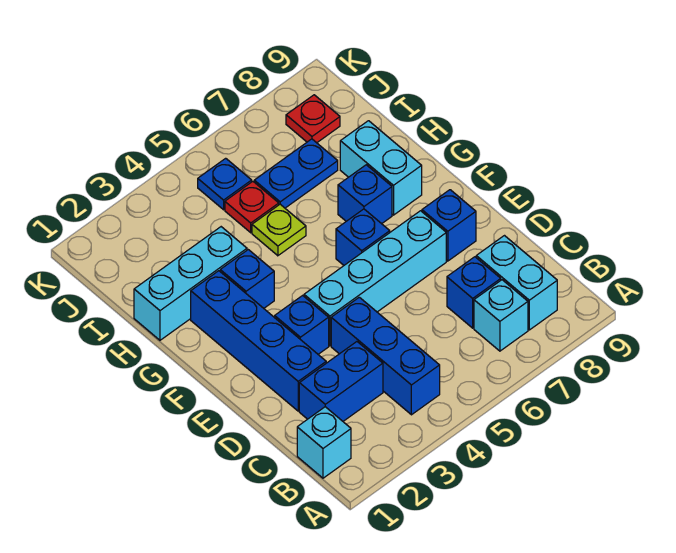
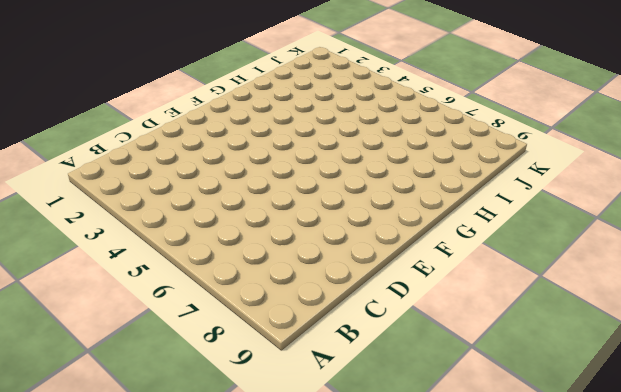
none -> cyan 1x1 brick [297,407,351,478]
none -> blue 1x3 brick [331,297,440,415]
none -> cyan 1x1 brick [474,280,528,351]

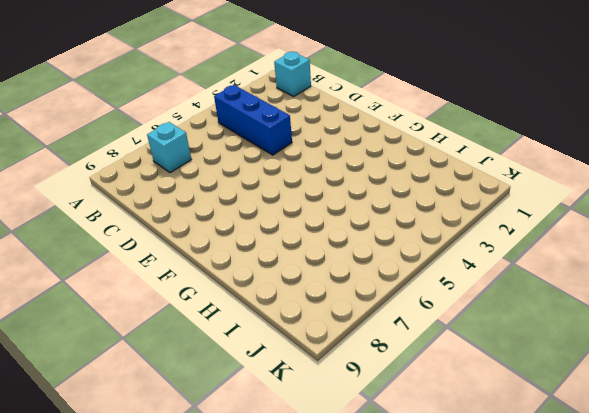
none -> cyan 1x2 brick [476,236,557,330]
none -> blue 1x2 brick [299,342,383,421]
none -> blue 1x1 brick [447,257,501,328]

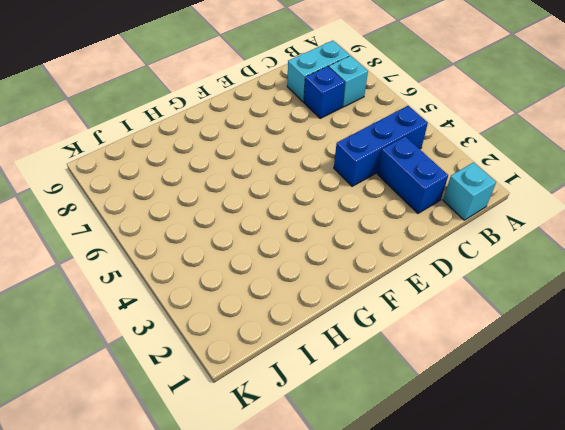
none -> blue 1x4 brick [191,271,326,411]
none -> blue 1x1 brick [275,295,329,354]
none -> cyan 1x4 brick [304,211,446,346]

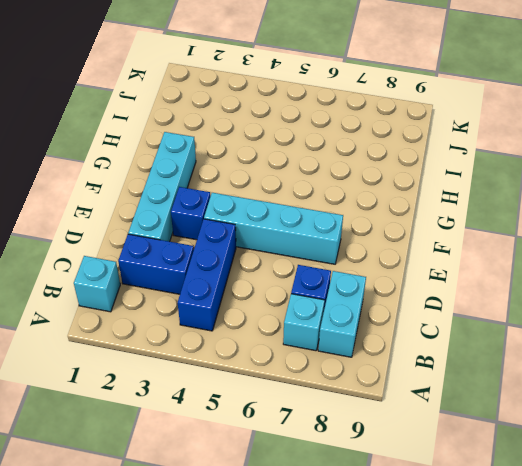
cyan 1x4 brick [128,132,196,242] -> blue 1x4 brick [191,271,326,411]
none -> blue 1x1 brick [422,190,476,261]
none -> blue 1x1 brick [336,209,390,265]
none -> blue 1x1 brick [220,250,274,308]

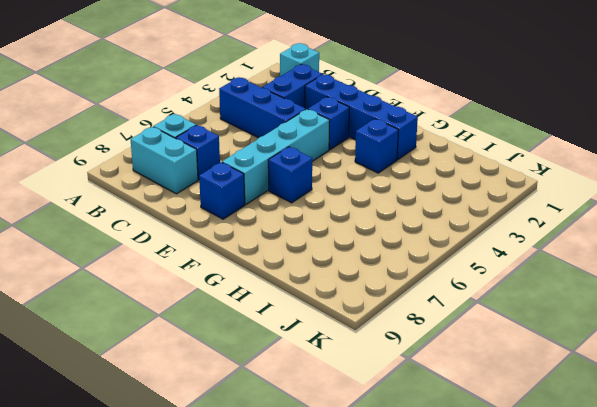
none -> blue 1x1 brick [338,165,392,224]
none -> cyan 1x2 brick [340,121,422,215]
none -> cyan 1x3 brick [134,227,247,340]

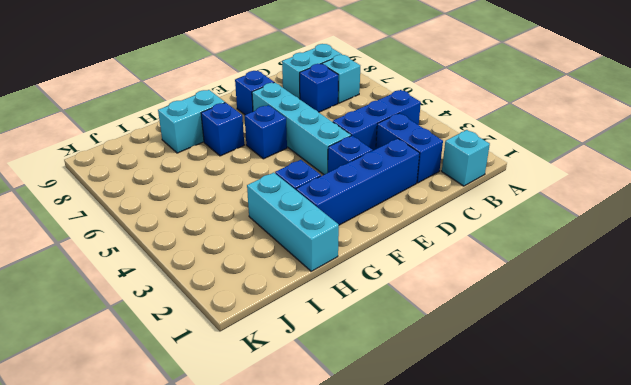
none -> lime 1x1 plate [252,204,306,256]
none -> red 1x1 plate [225,181,279,233]
none -> blue 1x2 plate [254,139,338,208]

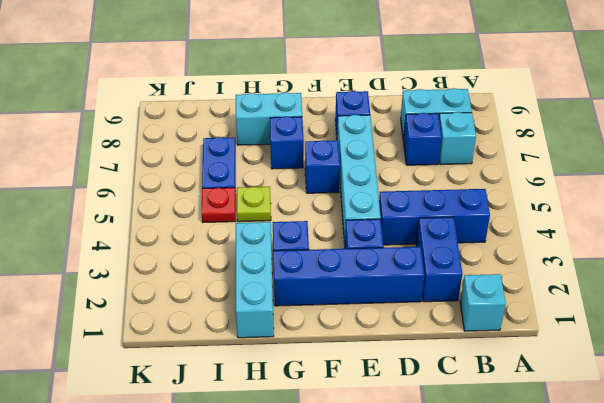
none -> blue 1x1 plate [198,158,252,210]
none -> red 1x1 plate [286,95,340,143]

